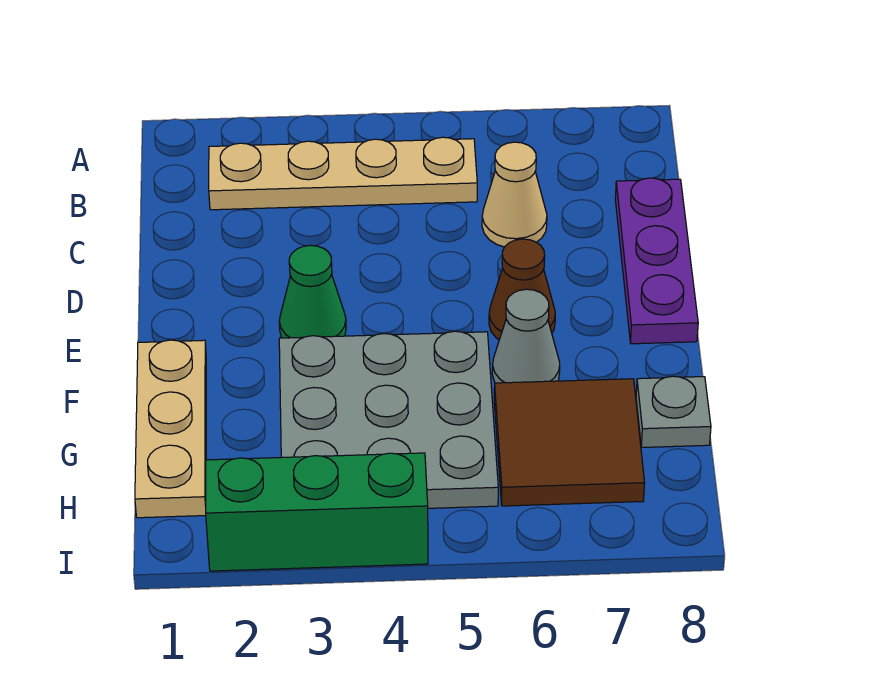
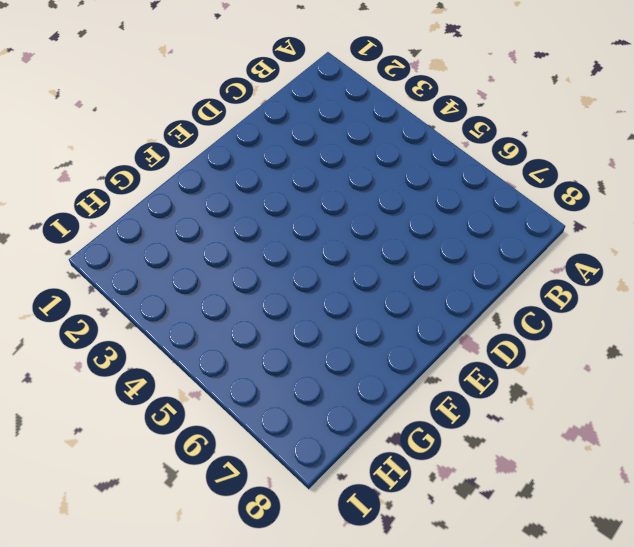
none -> tan 1x4 plate [209,137,477,210]
none -> tan 1x1 cone [482,142,547,247]

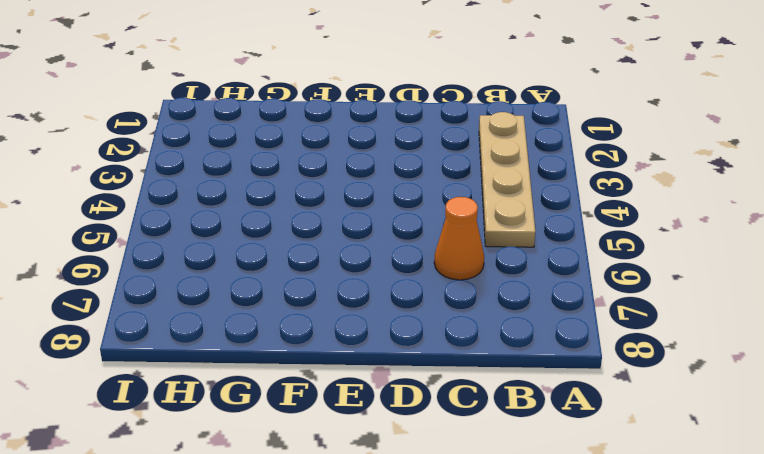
orange 1x1 cone [434,197,484,280] -> tan 1x1 cone [482,142,547,247]
none -> purple 1x3 plate [615,178,698,344]
none -> green 1x1 cone [279,245,346,338]

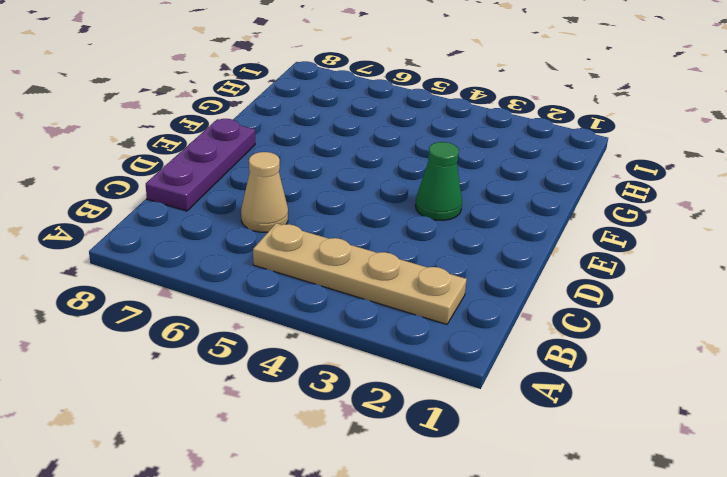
none -> brown 1x1 cone [489,239,555,340]
none -> tan 1x3 plate [135,340,206,518]

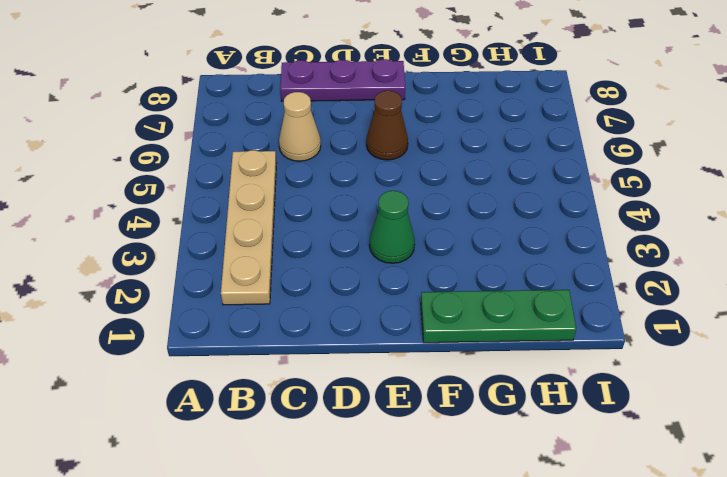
green 1x3 plate [421,290,576,343] -> tan 1x3 plate [135,340,206,518]
none -> grey 3x3 plate [279,331,498,508]
none -> grey 1x1 cone [492,289,560,383]

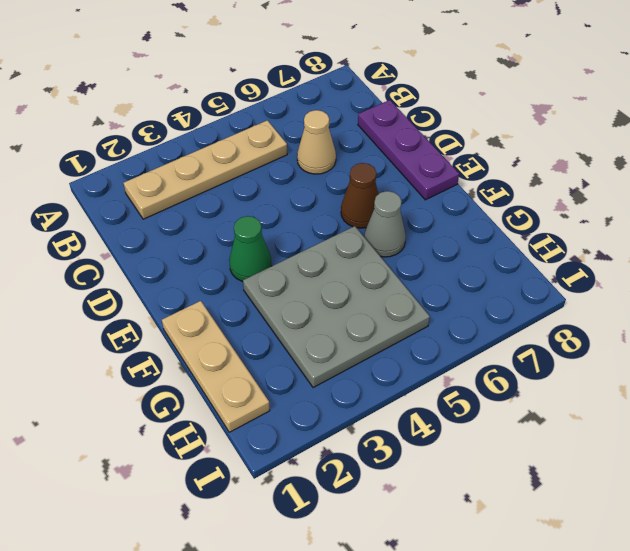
none -> brown 2x2 tile [494,379,645,506]
none -> grey 1x1 plate [636,376,711,447]

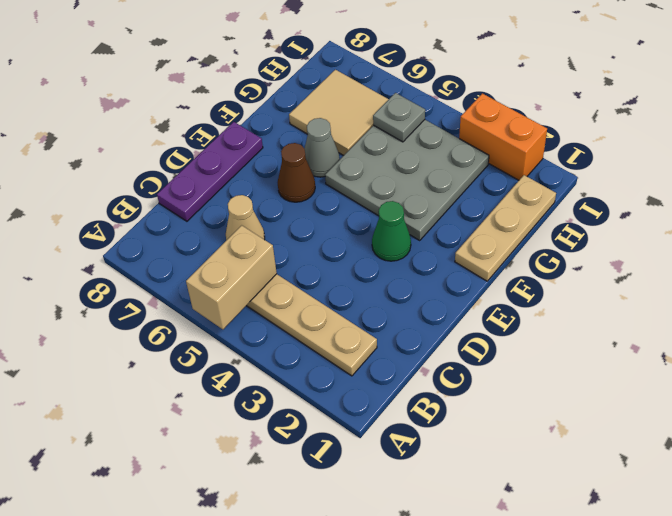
tan 1x2 brick [186,225,277,329] -> none
tan 2x2 tile [289,70,389,155] -> brown 2x2 tile [494,379,645,506]
grey 1x1 plate [373,93,425,142] -> grey 1x1 plate moved to [636,376,711,447]
orange 1x2 brick [459,93,547,180] -> green 1x3 brick [206,453,428,571]

